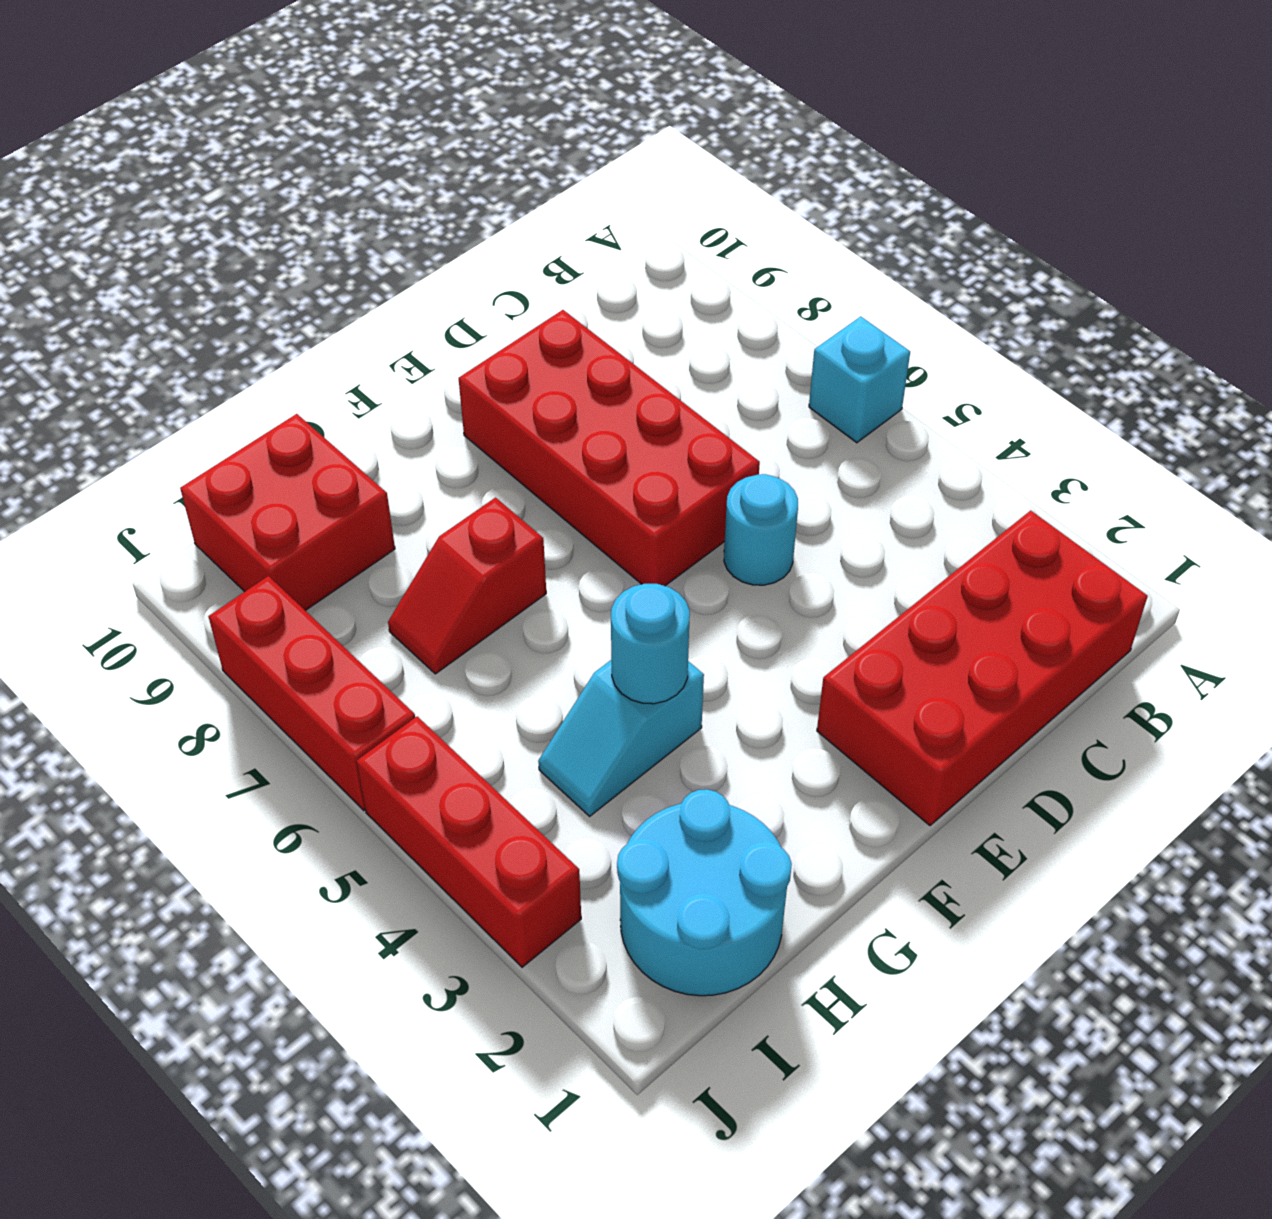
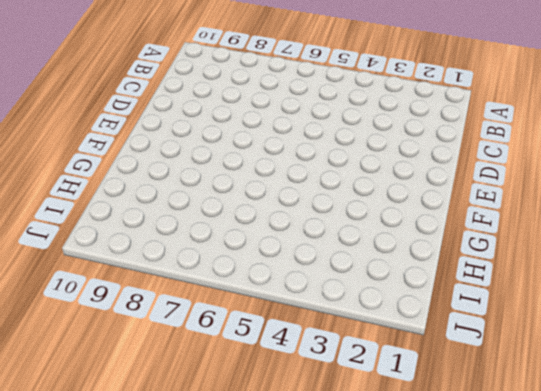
none -> cyan 1x1 brick [809,317,910,443]
none -> red 2x4 brick [817,511,1148,825]

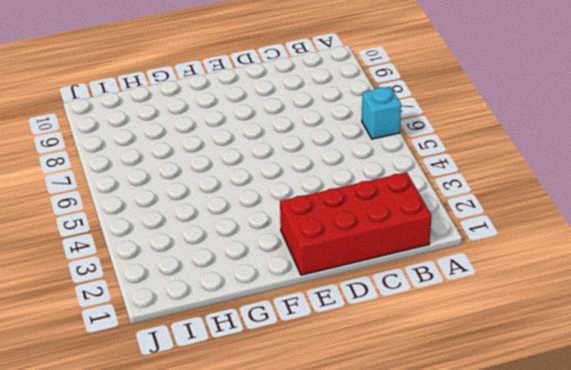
none -> cyan 1x1 round brick [724,474,798,585]
none -> red 2x4 brick [458,310,760,586]

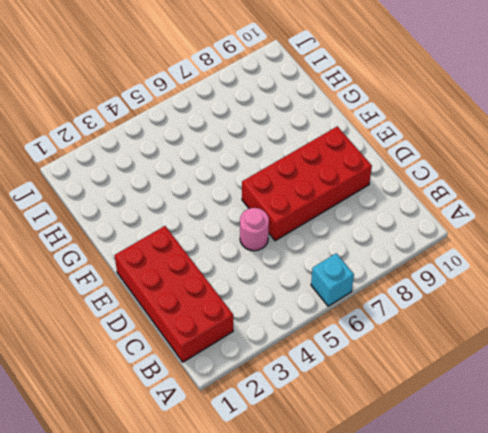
pink 1x1 round brick [240,208,269,251] -> cyan 1x1 round brick [724,474,798,585]
none -> cyan 1x2 slope [538,660,704,816]
none -> red 1x2 slope [388,498,546,674]

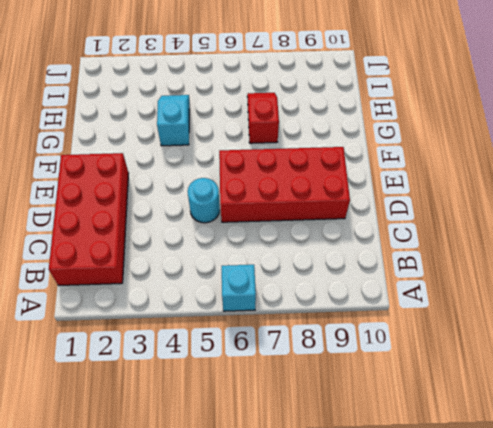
none -> cyan 2x2 round brick [617,789,792,996]
none -> red 2x2 brick [180,414,395,611]

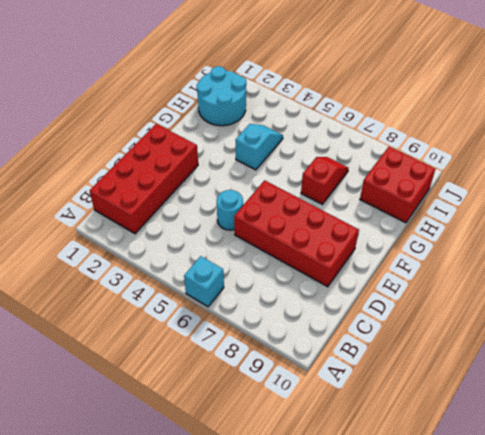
none -> red 1x3 brick [356,716,581,967]
none -> red 1x3 brick [208,576,415,810]

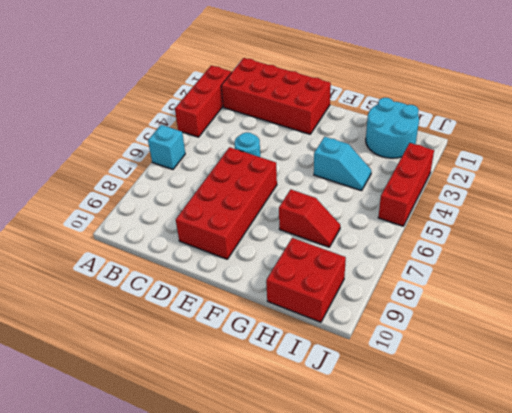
red 1x3 brick [175,66,231,137] -> red 1x3 brick moved to [208,576,415,810]
none -> cyan 1x1 round brick [611,584,690,704]

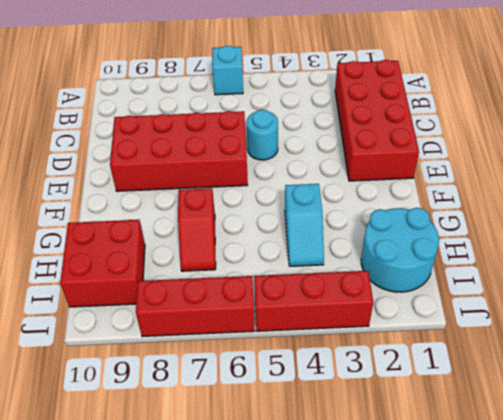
none -> cyan 1x1 round brick [611,584,690,704]

